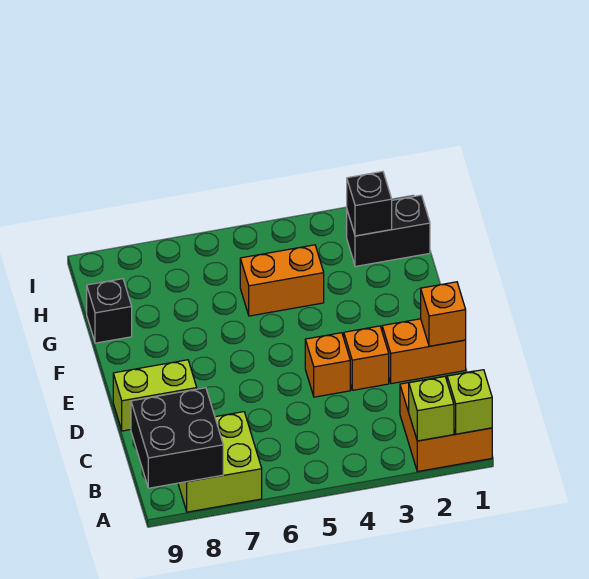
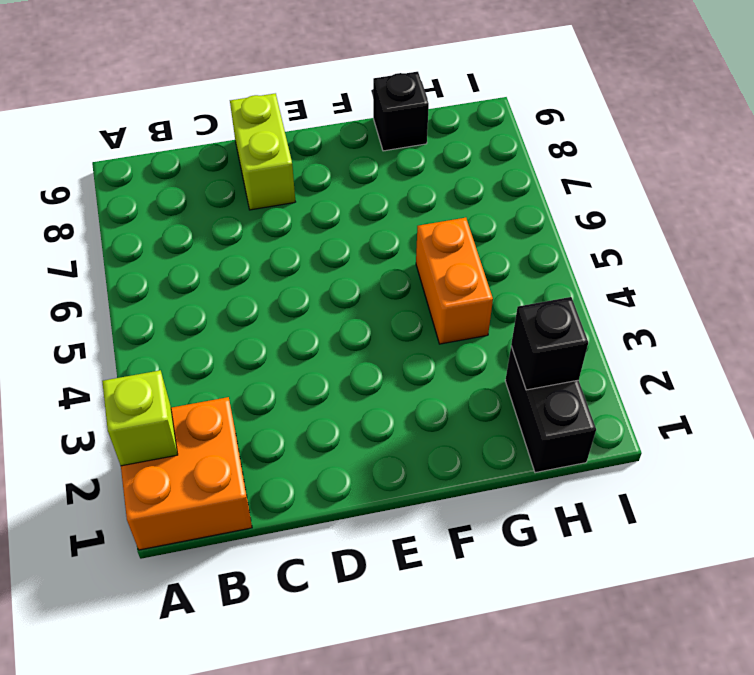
none -> lime 2x2 brick [178,412,262,512]
none -> orange 1x2 brick [382,319,466,384]
none -> orange 1x1 brick [344,326,389,390]

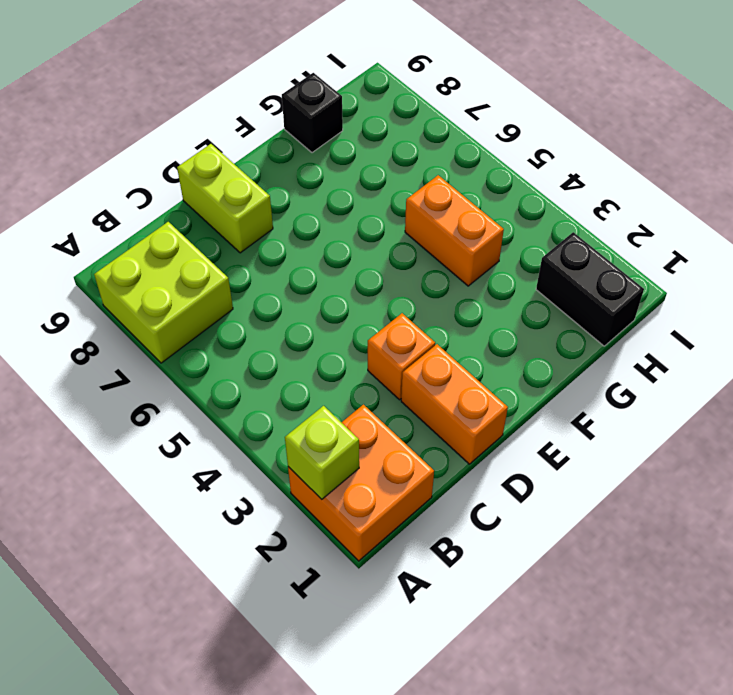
none -> orange 1x1 brick [305,333,350,397]
none -> lime 1x1 brick [447,370,492,434]
none -> black 2x2 brick [131,388,223,488]

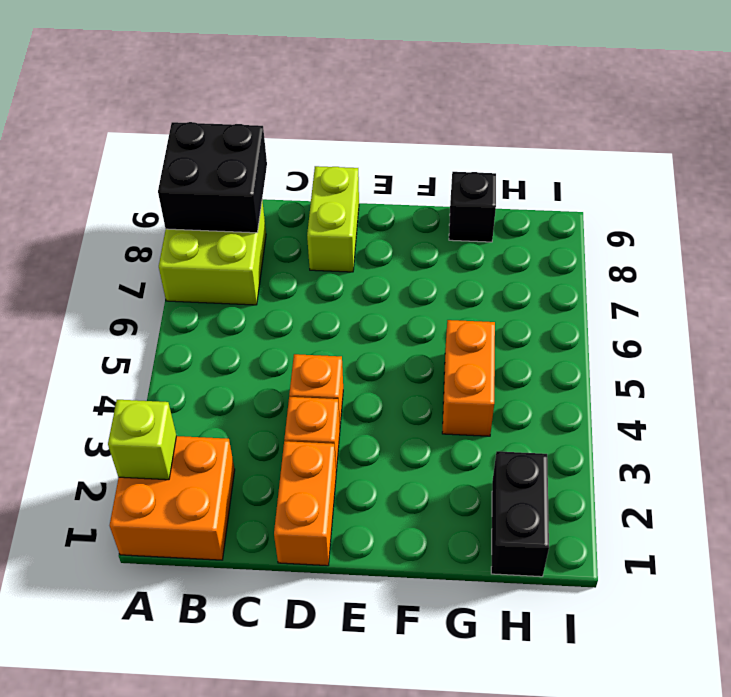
none -> lime 1x1 brick [447,370,492,434]
none -> orange 1x1 brick [421,282,466,346]
none -> black 1x1 brick [347,171,392,236]

